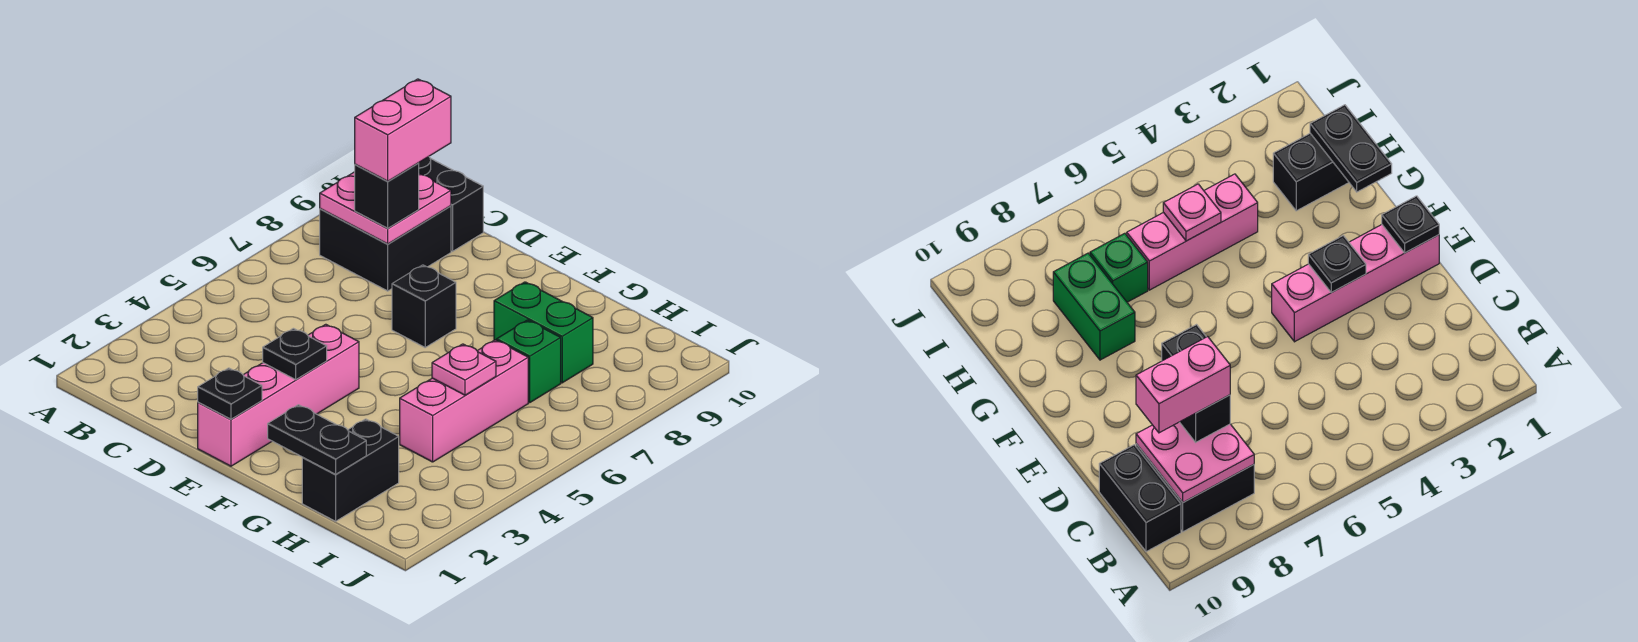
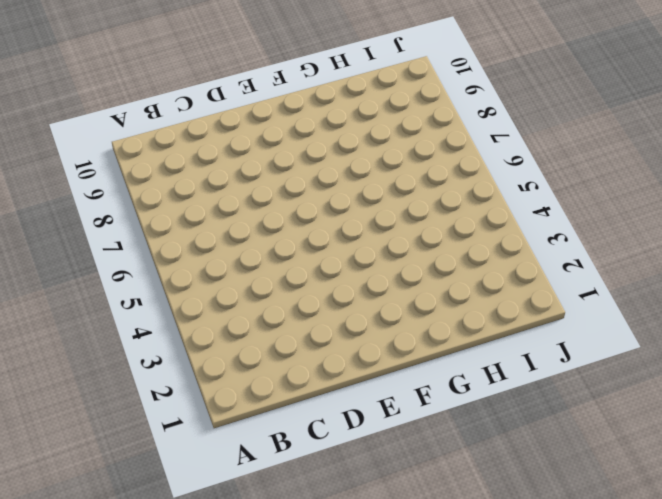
none -> black 2x2 brick [320,206,451,291]
none -> black 1x2 brick [419,157,483,251]
none -> pink 1x4 brick [198,324,359,466]

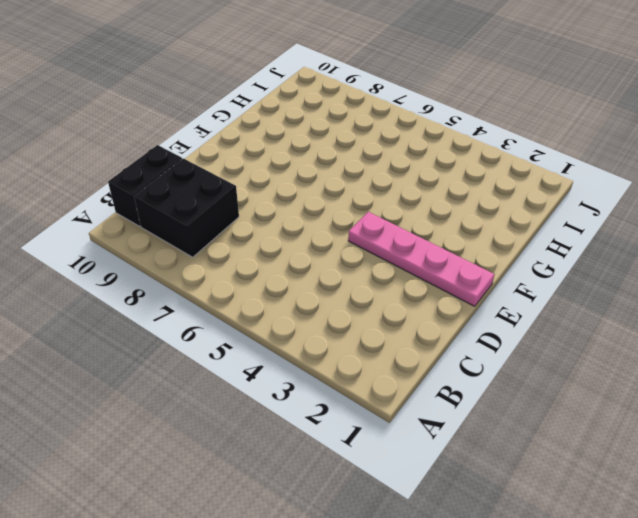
pink 1x4 plate [348,212,494,306] -> pink 1x4 brick [198,324,359,466]
none -> black 1x1 brick [392,265,456,347]
none -> green 1x2 brick [494,282,593,383]
none -> black 1x2 brick [302,419,399,521]

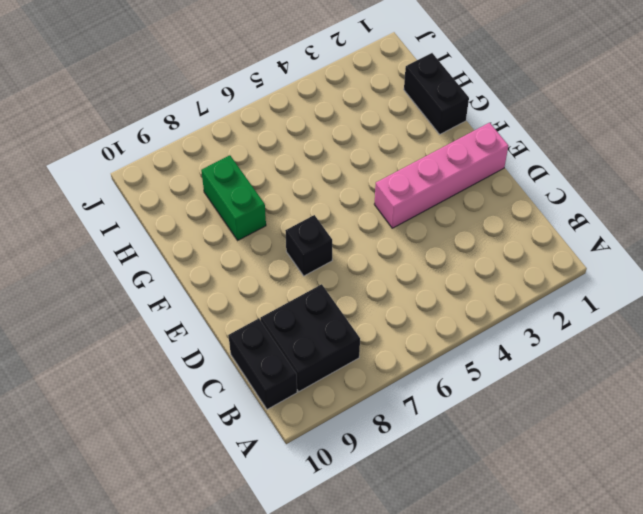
black 1x2 brick [404,53,469,134] -> black 1x2 brick turned to [302,419,399,521]
none -> pink 1x3 brick [400,340,528,462]
none -> green 1x1 brick [497,320,561,402]
none -> pink 2x2 plate [320,172,451,244]

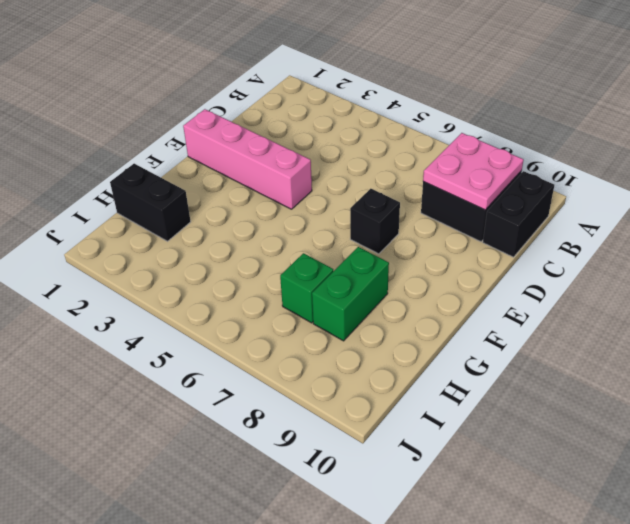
none -> pink 1x3 brick [400,340,528,462]
none -> black 1x1 plate [198,368,262,419]
none -> black 1x1 plate [263,328,327,380]

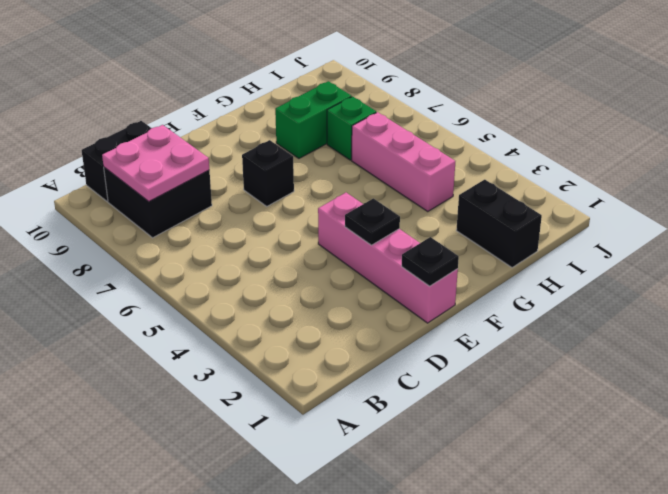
none -> black 1x2 plate [268,405,366,474]
none -> pink 1x1 plate [432,344,496,395]
none -> black 1x1 brick [355,163,419,228]

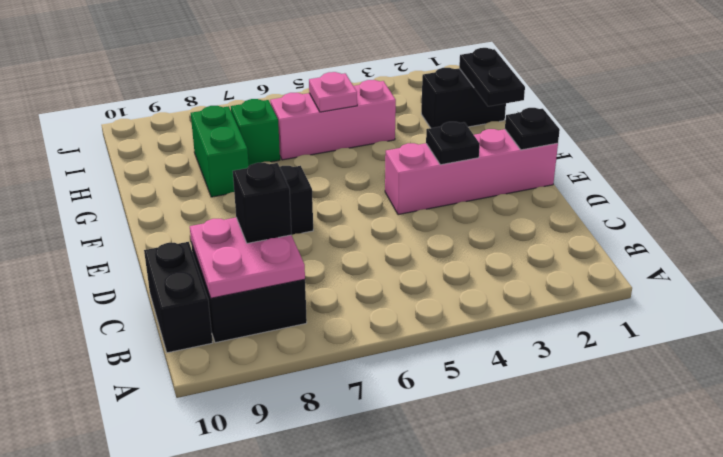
none -> pink 1x2 brick [355,79,451,181]

